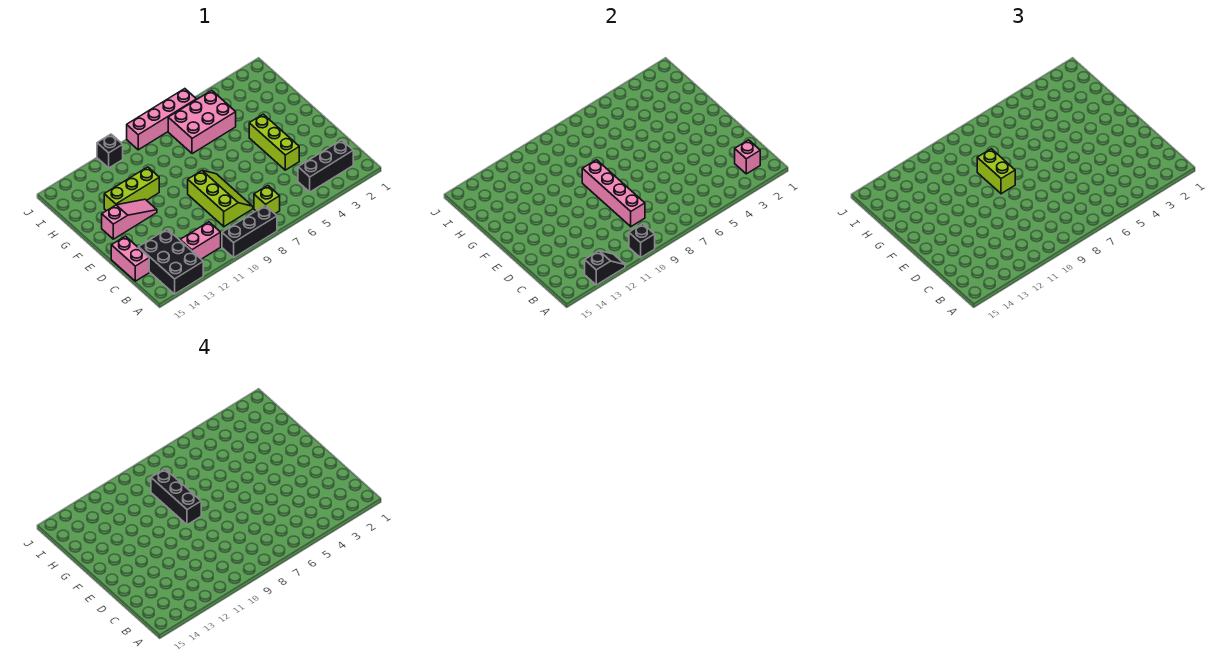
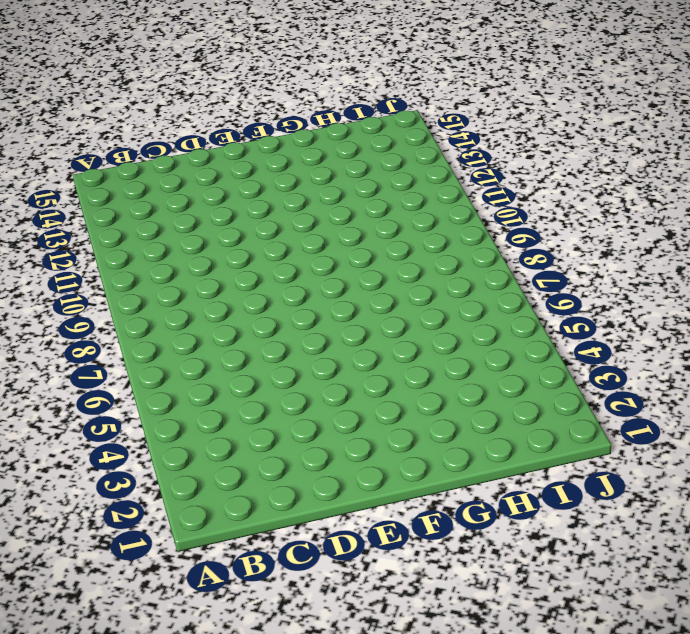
none -> black 1x3 brick [222,205,277,258]
none -> black 2x3 brick [138,229,203,294]
none -> black 1x3 brick [298,140,353,192]

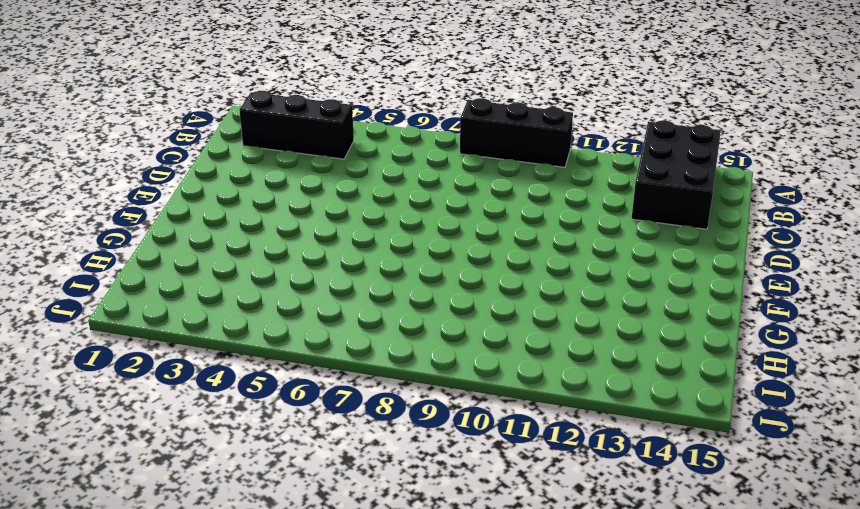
none -> lime 1x1 brick [254,186,280,214]
none -> pink 1x2 brick [180,222,221,259]
none -> lime 2x3 slope [188,171,253,227]

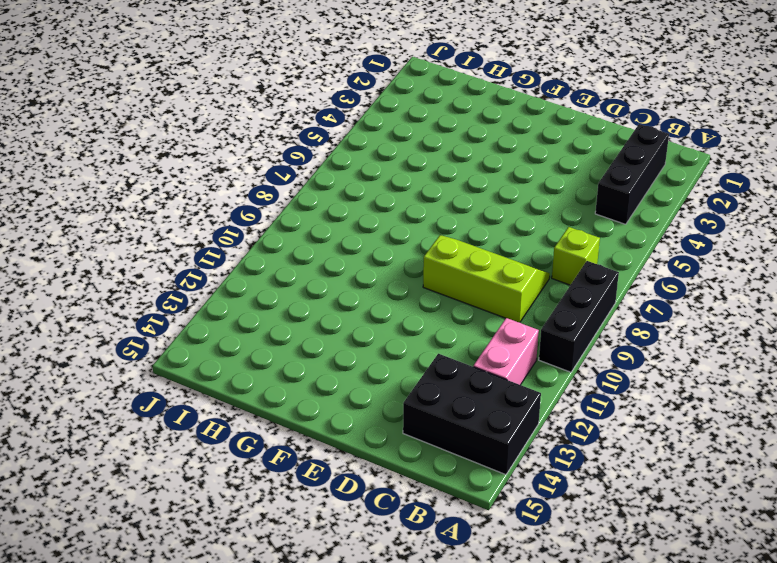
none -> pink 1x2 brick [111,236,149,281]
none -> lime 1x3 brick [249,114,299,170]
none -> pink 1x3 slope [102,199,157,239]

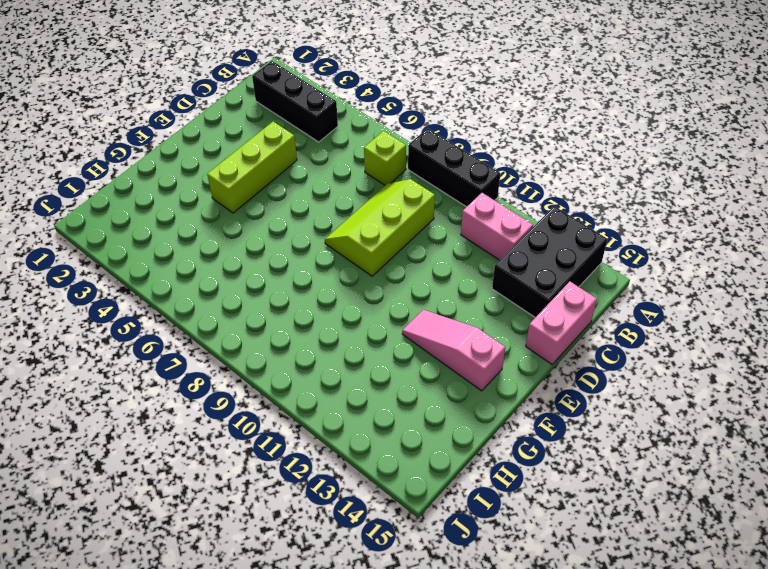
none -> lime 1x3 brick [104,167,159,211]
none -> pink 2x3 brick [168,90,236,154]
none -> pink 1x4 brick [127,89,196,150]

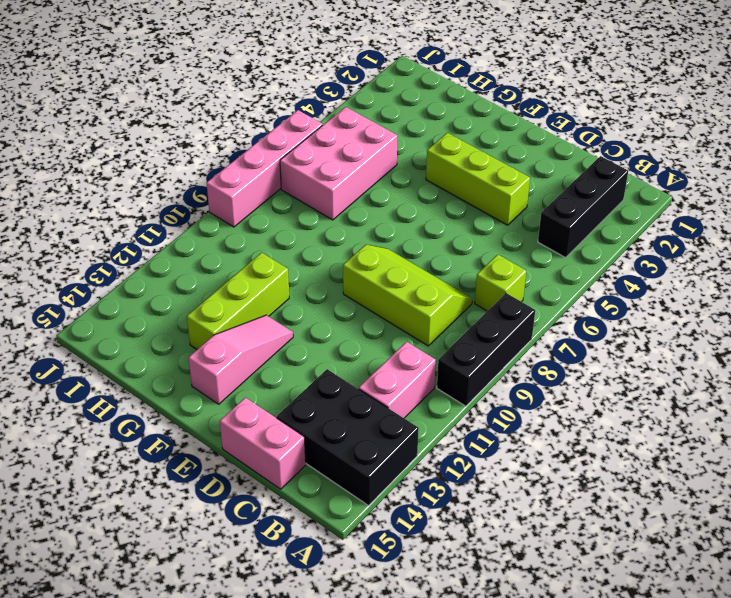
none -> black 1x1 brick [97,134,123,168]
none -> black 1x1 brick [629,224,655,258]
none -> black 1x2 slope [585,251,625,285]

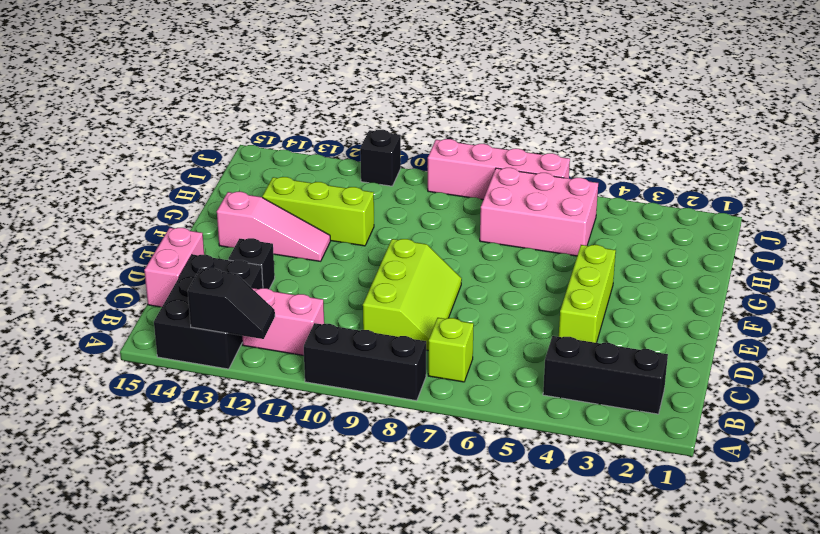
black 1x1 brick [228,238,275,289] -> black 1x1 brick moved to [629,224,655,258]
none -> pink 1x1 brick [735,140,760,174]
none -> pink 1x4 brick [582,160,645,227]
none -> lime 1x2 brick [977,149,1015,194]

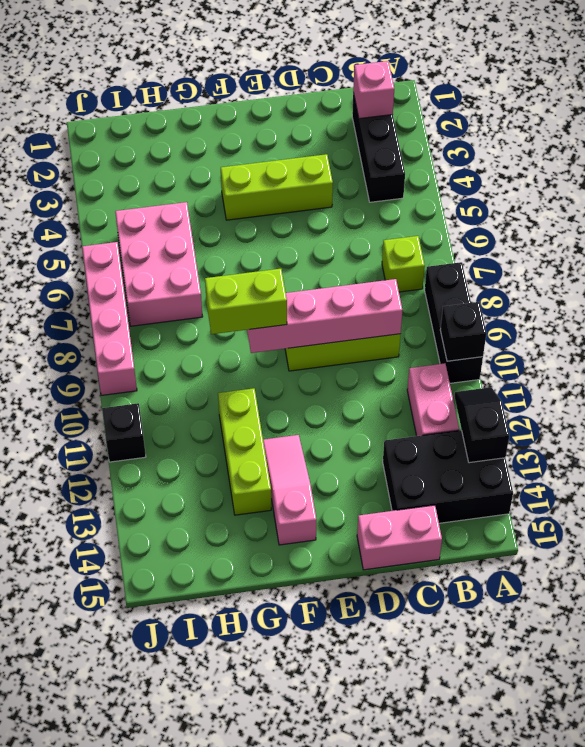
none -> black 1x3 brick [151,469,201,525]

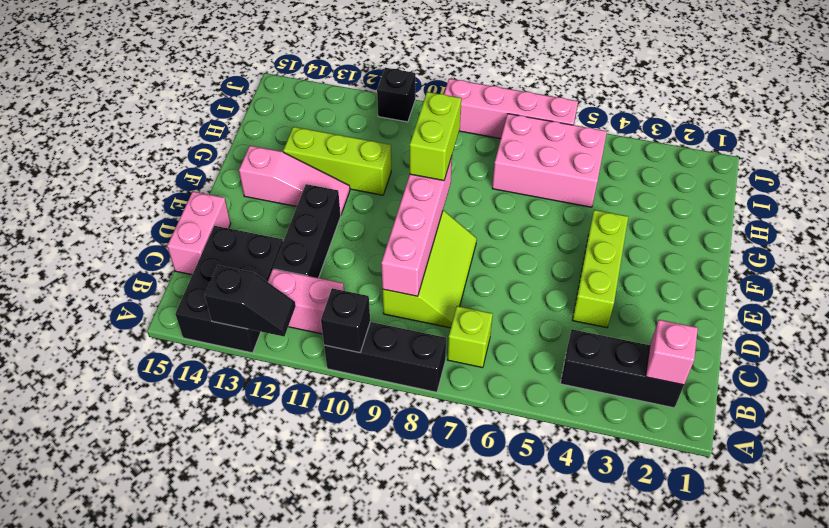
black 1x3 brick [273,184,341,278] -> black 1x3 brick moved to [151,469,201,525]

